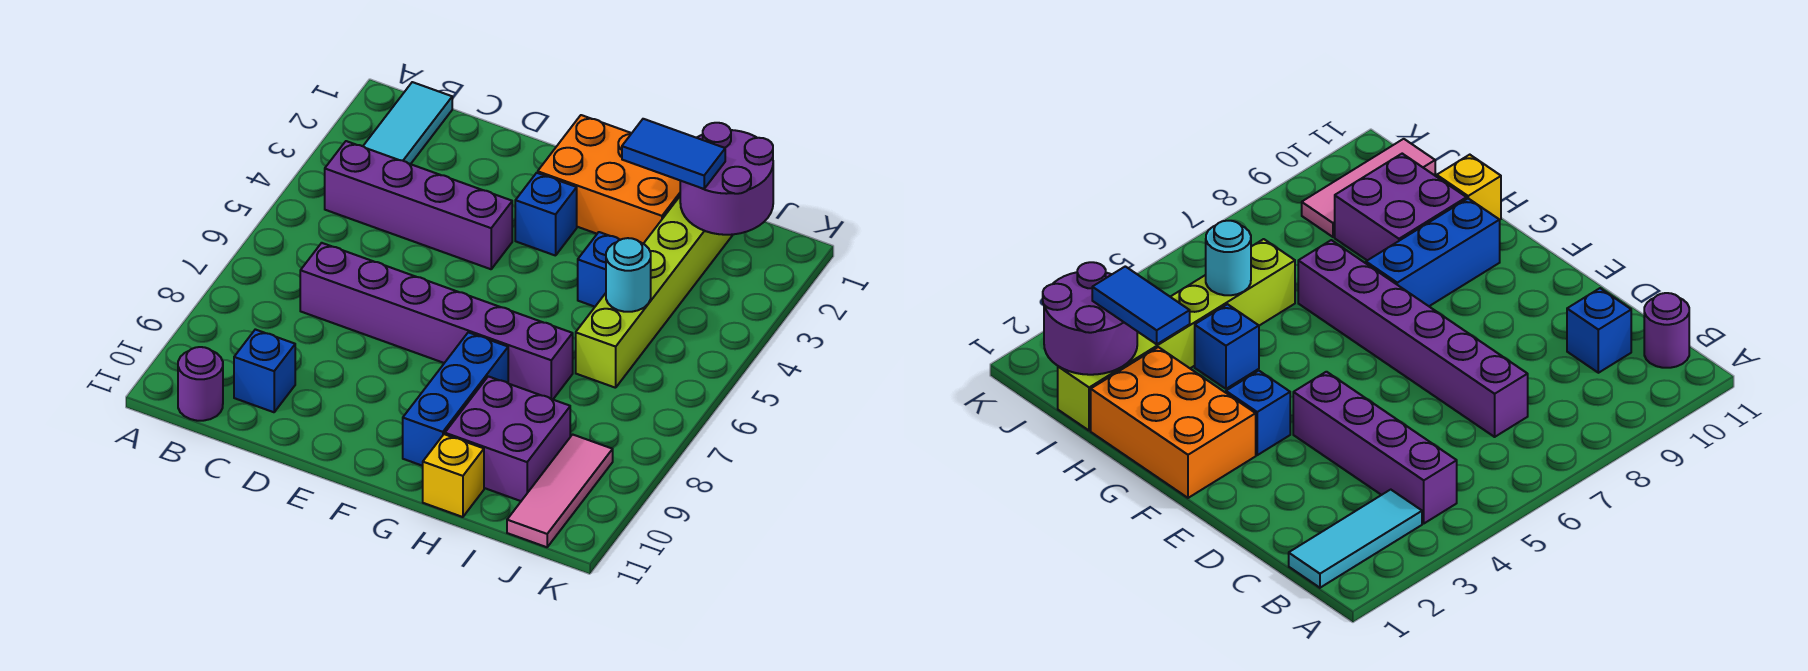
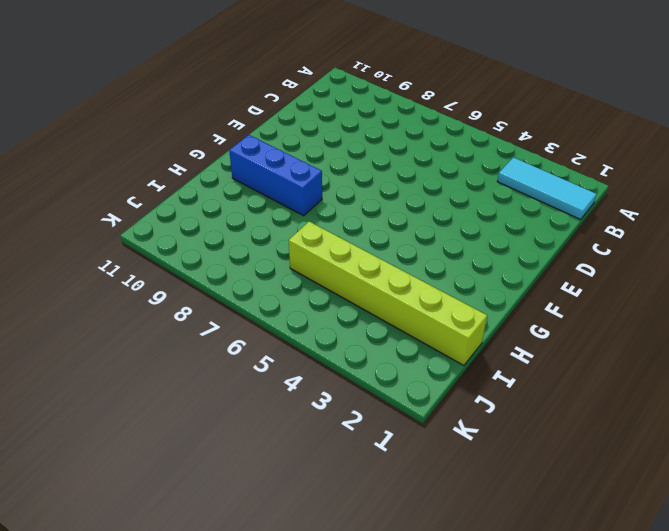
none -> purple 1x4 brick [325,141,512,269]
none -> purple 1x1 round brick [178,347,223,421]
none -> purple 1x6 brick [300,243,573,399]

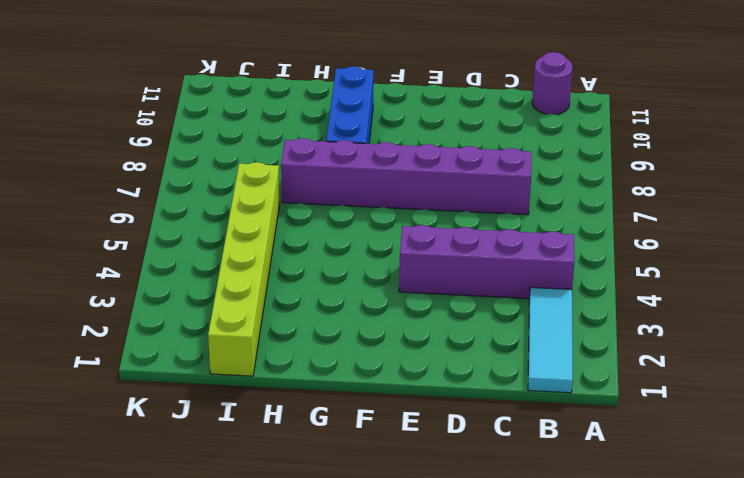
none -> blue 1x1 brick [234,329,295,412]
none -> orange 2x3 brick [538,115,680,244]
none -> blue 1x1 brick [515,173,577,256]

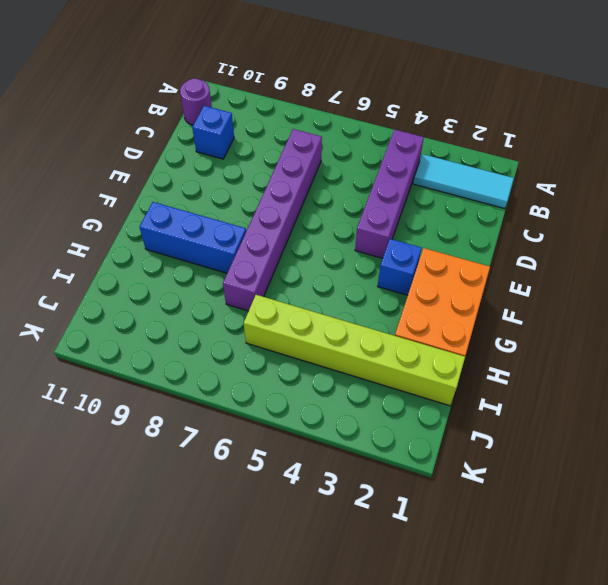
none -> blue 1x1 brick [578,232,620,307]
none -> purple 2x2 brick [445,376,570,501]
none -> yellow 1x1 brick [423,434,484,517]

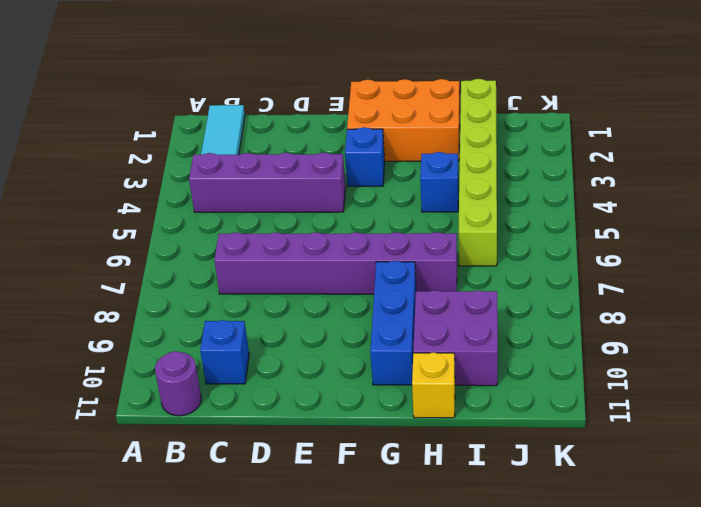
none -> pink 1x3 tile [507,434,613,547]
none -> purple 2x2 round brick [680,123,773,235]
none -> cyan 1x1 round brick [606,238,651,312]

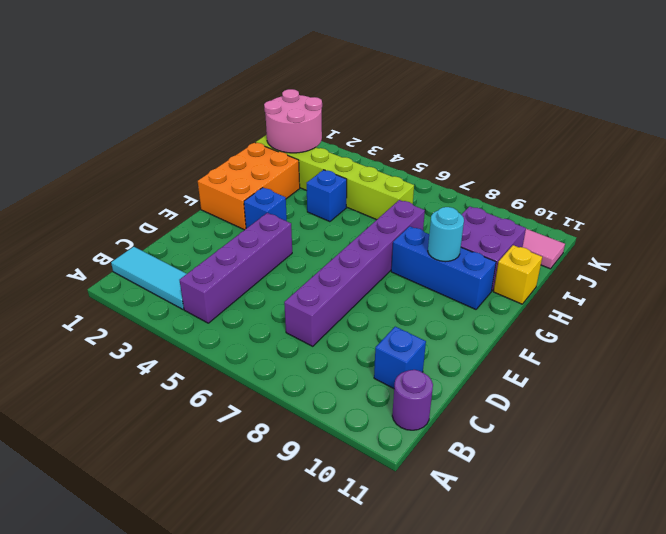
cyan 1x1 round brick [428,207,464,262] -> cyan 1x1 round brick moved to [606,238,651,312]
pink 2x2 round brick [264,89,322,153] -> purple 2x2 round brick [680,123,773,235]
none -> blue 1x2 tile [622,119,725,189]

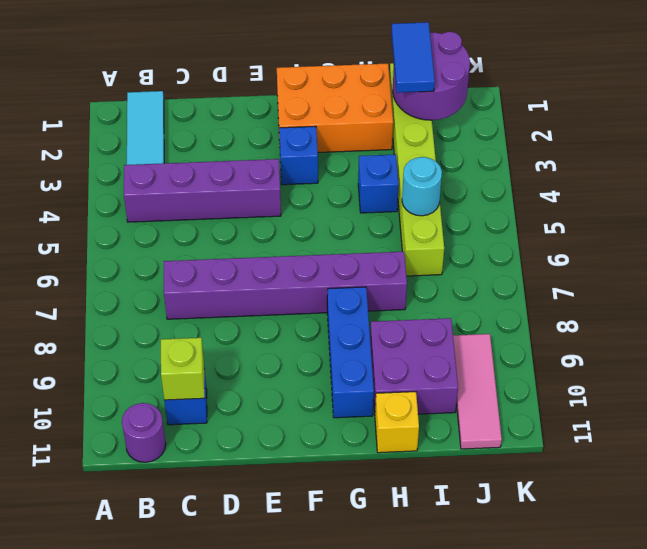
lime 1x1 brick [161,338,205,400] -> none
blue 1x2 tile [391,22,435,93] -> blue 1x2 tile turned to [622,119,725,189]

